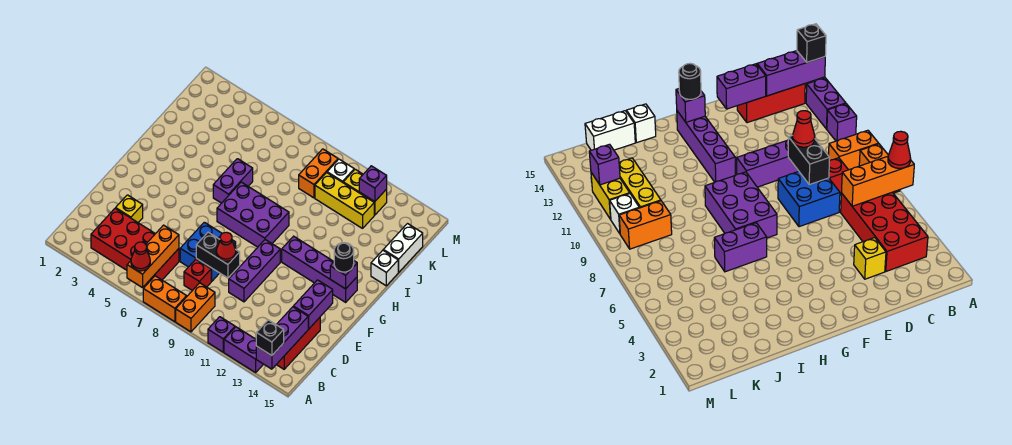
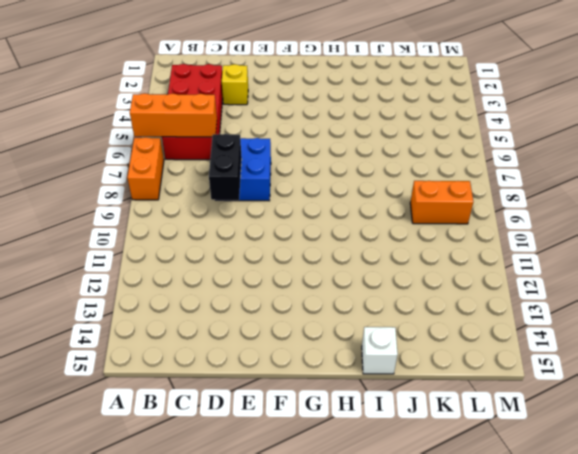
none -> orange 1x2 brick [176,283,215,332]
none -> purple 1x1 brick [208,317,235,352]
none -> purple 1x2 brick [224,327,263,373]

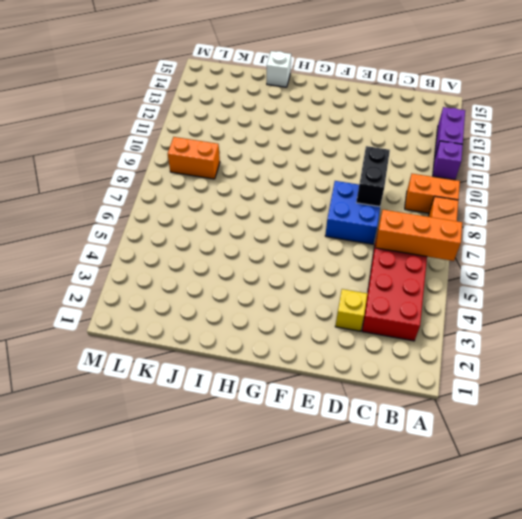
none -> red 1x3 brick [276,318,320,369]
none -> red 1x1 brick [184,259,212,290]
none -> purple 1x3 brick [229,240,280,302]

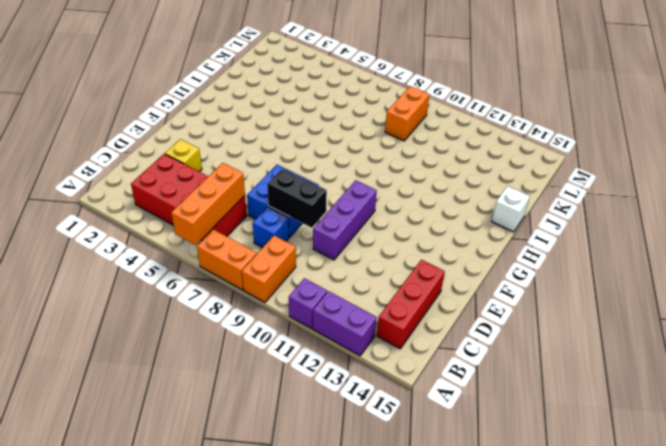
blue 1x1 brick [253,207,289,248] -> red 1x1 brick [184,259,212,290]
none -> purple 2x3 brick [217,182,289,247]
none -> purple 1x4 brick [282,236,357,302]
none -> purple 1x2 brick [213,159,253,203]

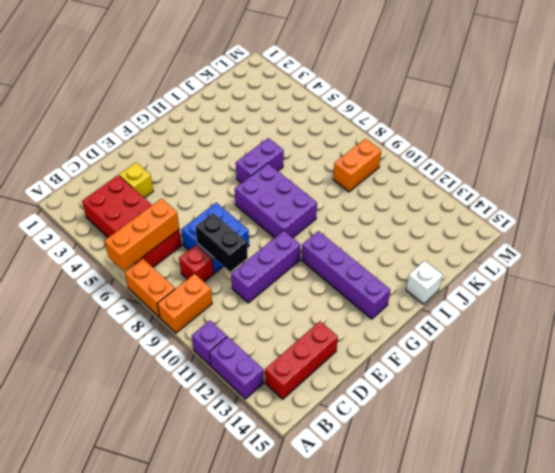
none -> white 1x2 brick [383,224,423,272]
none -> yellow 1x3 brick [315,173,374,228]
none -> white 1x1 brick [327,159,354,182]

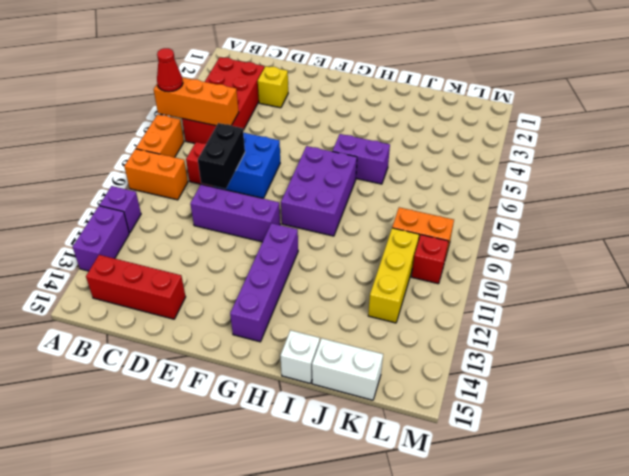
red 1x1 brick [412,235,448,284] -> white 1x1 brick [327,159,354,182]
none -> yellow 1x2 brick [343,169,387,215]
none -> purple 1x3 brick [256,307,308,369]
none -> purple 1x2 brick [293,280,333,329]

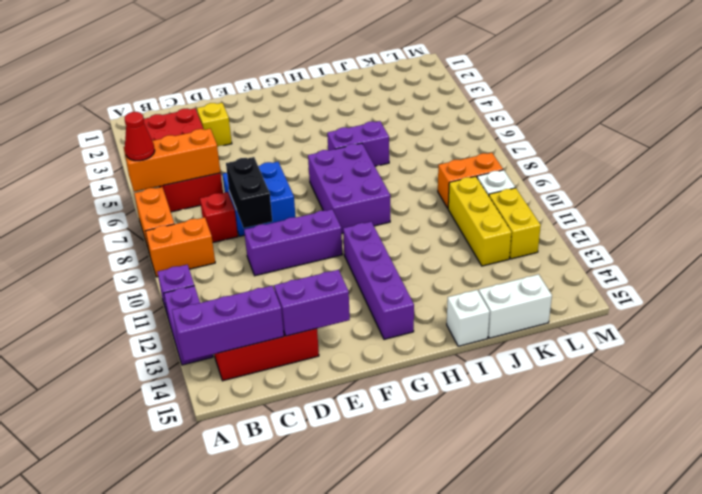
none -> purple 1x1 brick [330,261,357,289]
none -> purple 1x1 brick [359,166,387,202]
none -> black 1x1 brick [256,320,284,356]

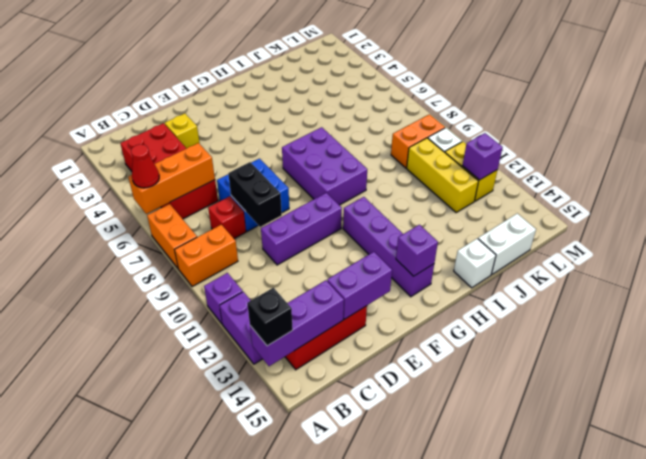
none -> purple 1x2 brick [213,159,253,203]
none -> red 1x1 cone [216,232,236,261]
none -> black 1x1 round brick [334,243,354,272]

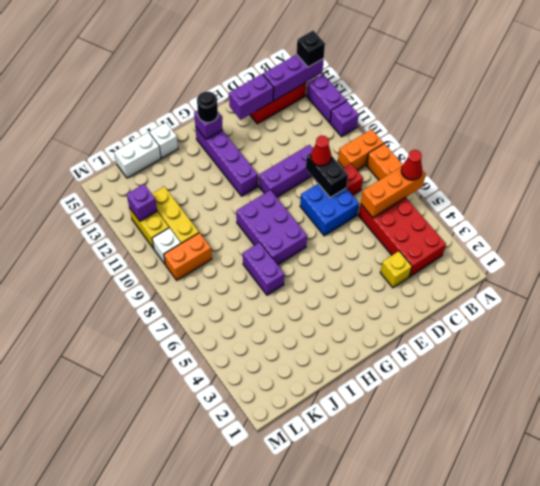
purple 1x2 brick [243,242,284,295] -> purple 1x2 brick turned to [213,159,253,203]

